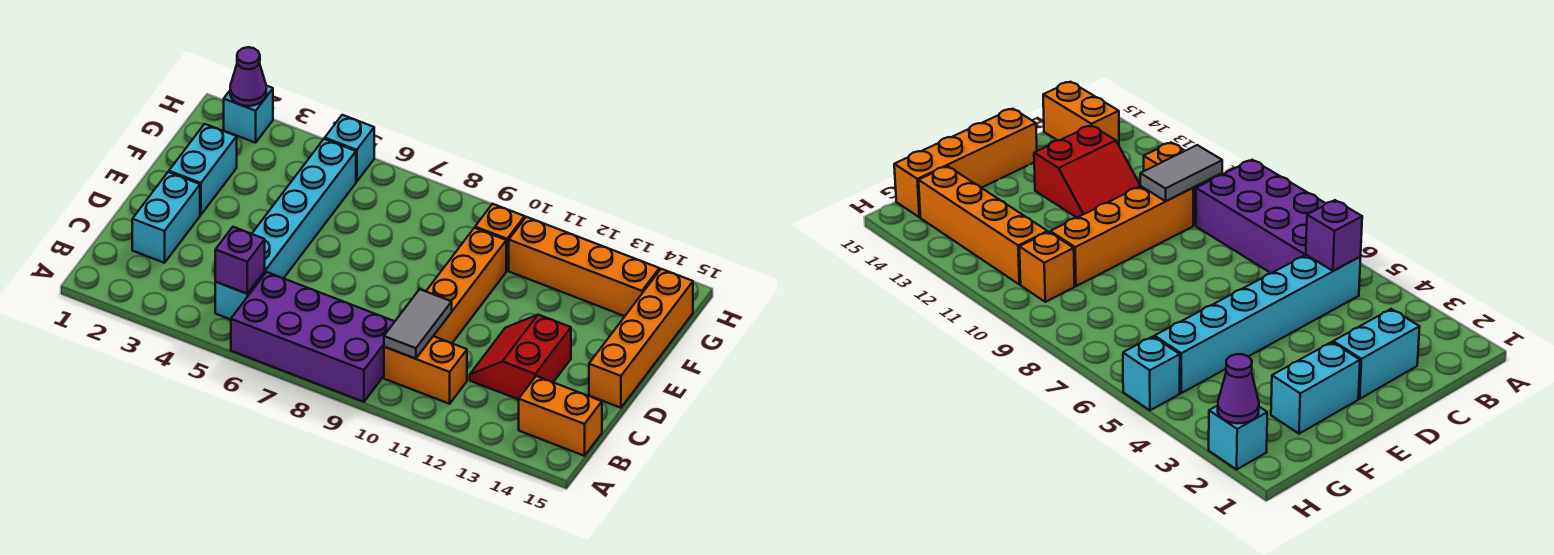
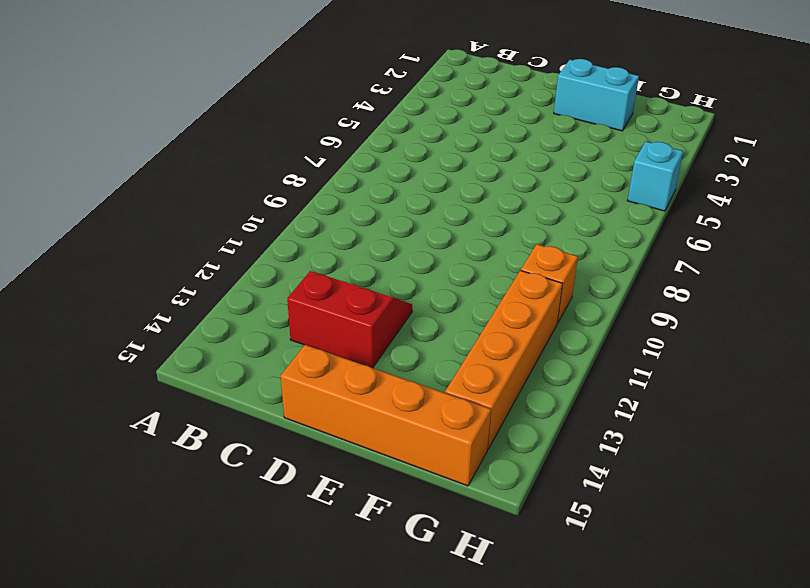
none -> purple 2x4 brick [231,272,395,402]
none -> cyan 1x6 brick [215,139,356,320]
none -> orange 1x2 brick [384,336,467,404]

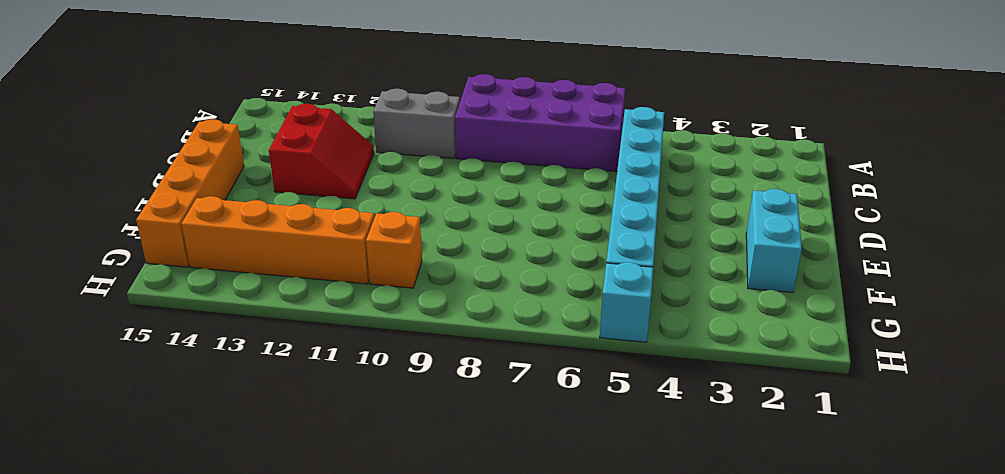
grey 1x2 brick [373,89,460,159] -> orange 1x2 brick [384,336,467,404]
none -> orange 1x2 brick [519,376,602,456]
none -> cyan 1x2 brick [132,172,200,263]
none -> orange 1x4 brick [426,228,506,343]

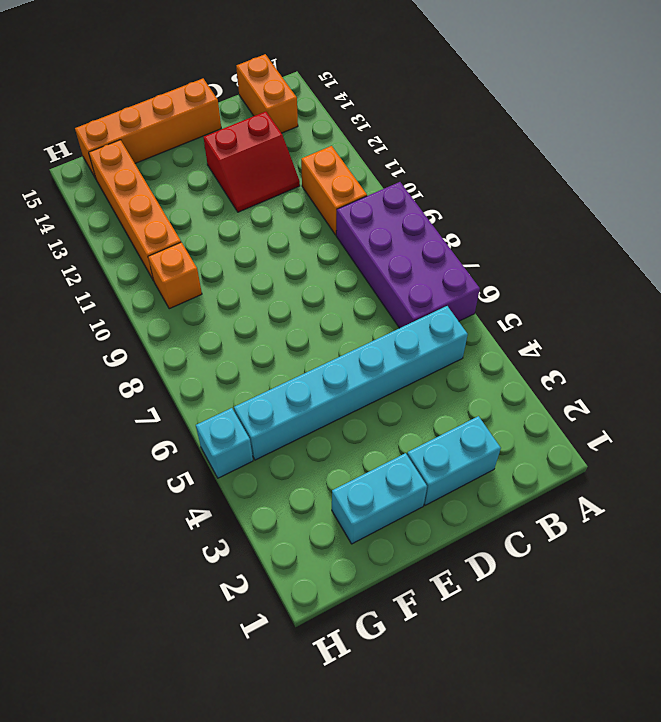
none -> orange 1x4 brick [426,228,506,343]
none -> cyan 1x1 brick [224,86,273,143]
none -> purple 1x1 brick [215,227,265,294]

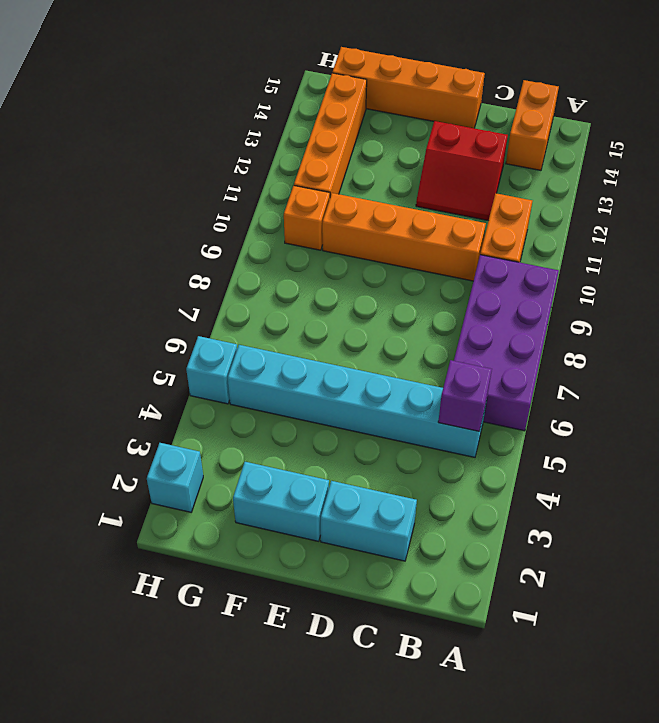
none -> grey 1x2 tile [384,289,452,359]
none -> purple 1x1 cone [230,47,266,106]

